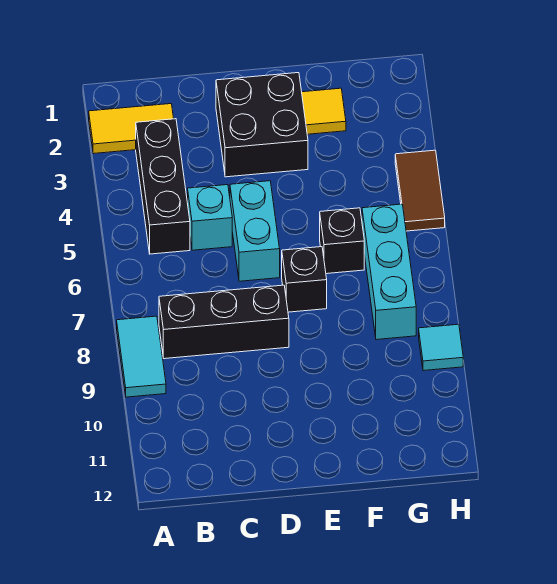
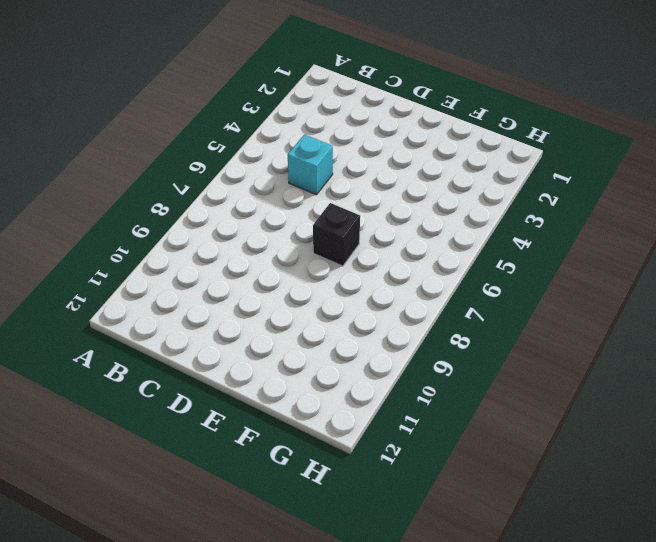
none -> yellow 1x2 tile [89,104,174,154]
none -> cyan 1x2 tile [117,316,166,397]
none -> black 1x3 brick [136,119,190,254]

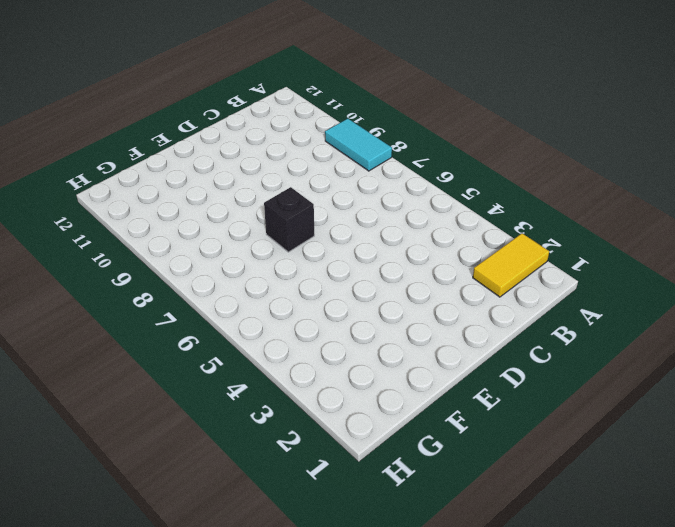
none -> black 1x3 brick [136,119,190,254]
none -> black 1x3 brick [159,285,289,359]
none -> cyan 1x1 brick [188,185,232,250]

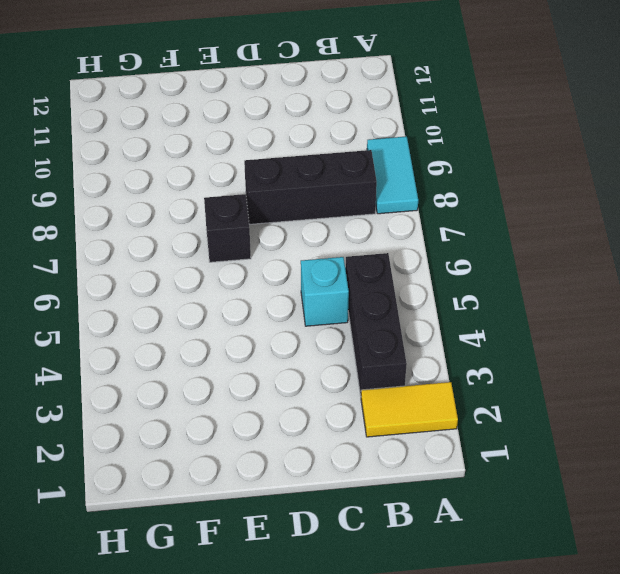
none -> black 2x2 brick [216,73,308,177]
none -> cyan 1x2 brick [230,181,280,281]
none -> yellow 1x1 tile [302,88,346,134]

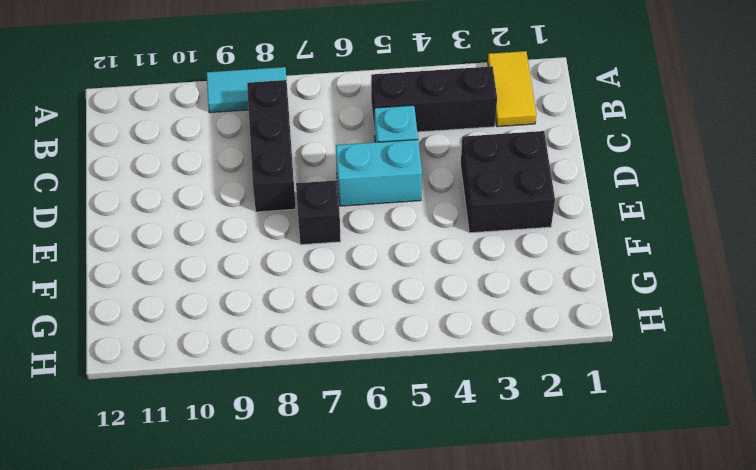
none -> yellow 1x1 tile [302,88,346,134]
none -> black 1x1 brick [320,208,364,274]
none -> cyan 1x3 brick [362,204,416,340]

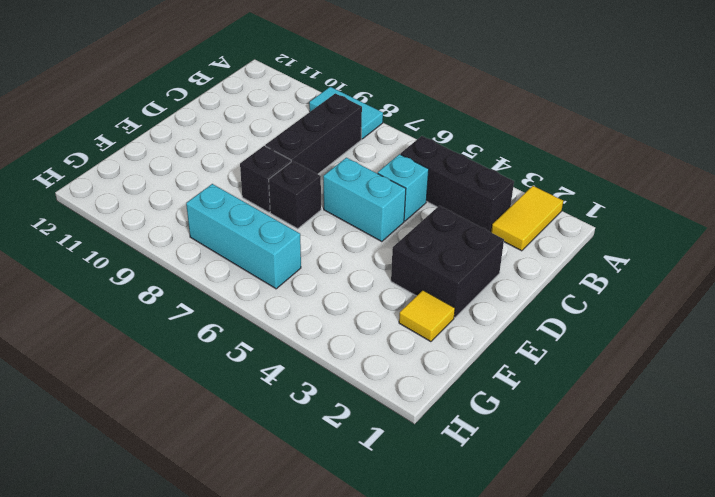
black 1x1 brick [240,146,291,212] -> black 1x1 brick moved to [320,208,364,274]
none -> brown 1x2 tile [395,150,445,231]
none -> cyan 1x1 tile [419,324,463,371]

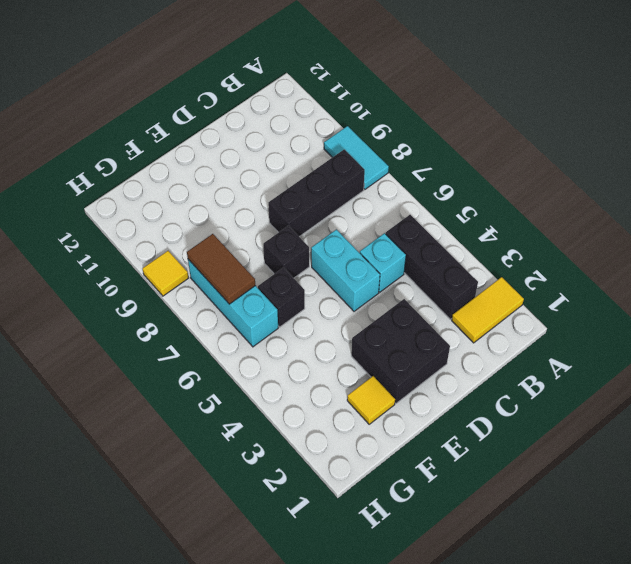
brown 1x2 tile [187,234,255,304] -> brown 1x2 tile moved to [395,150,445,231]
yellow 1x1 tile [143,251,188,296] -> cyan 1x1 tile [419,324,463,371]

